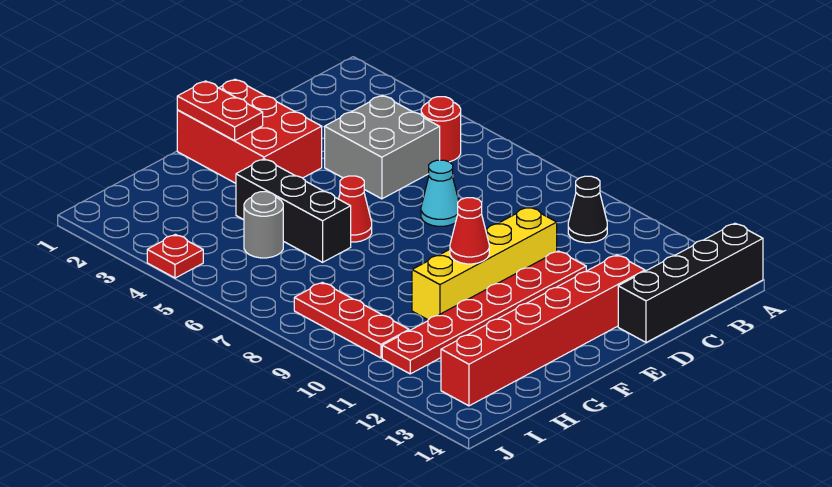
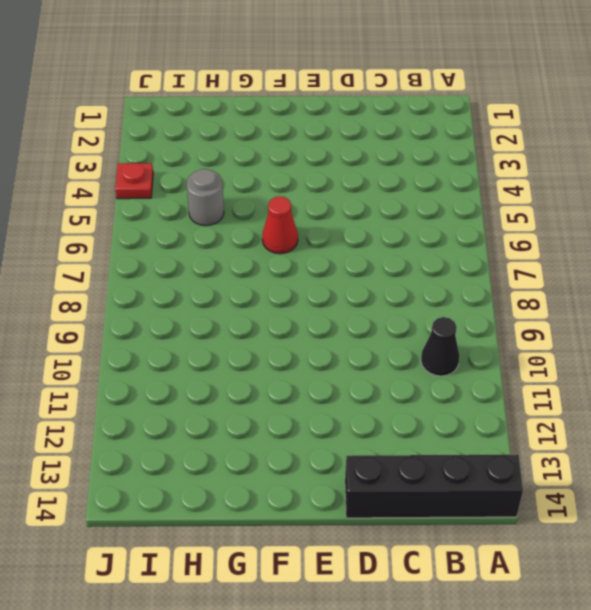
none -> red 1x1 round brick [421,97,461,162]
none -> grey 2x2 brick [325,95,440,199]
none -> cyan 1x1 cone [421,160,459,226]

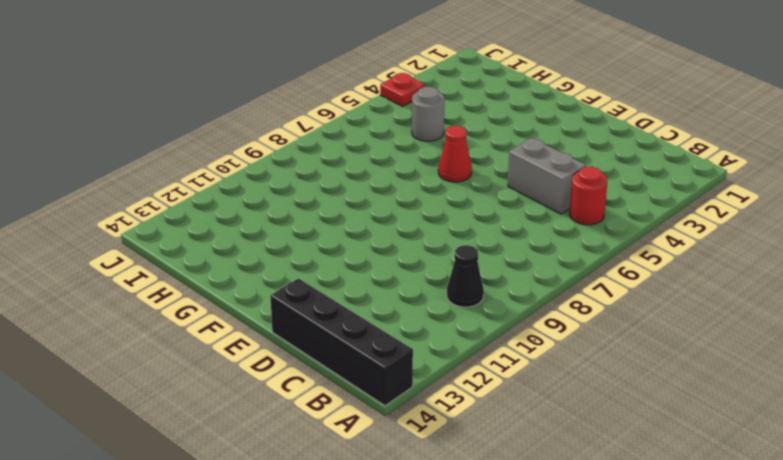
grey 1x2 brick [508,138,586,214] -> grey 2x2 brick [325,95,440,199]
none -> cyan 1x1 cone [421,160,459,226]
none -> yellow 1x4 brick [412,207,557,320]
none -> red 1x6 plate [382,251,586,374]

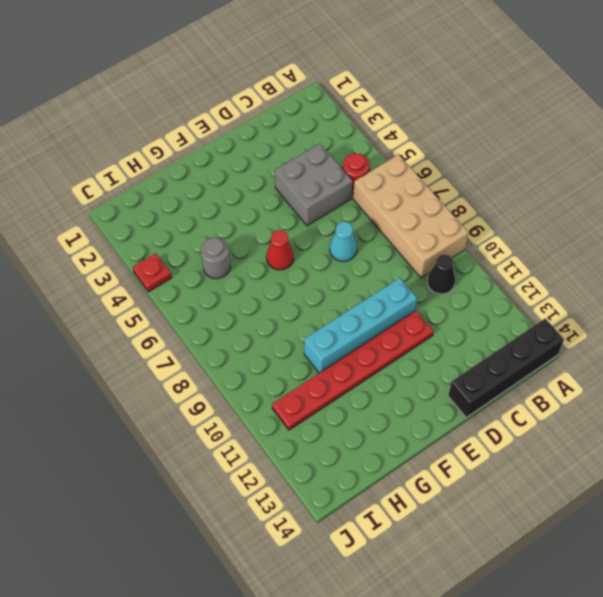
tan 2x4 brick [353,155,468,278] -> none
cyan 1x4 brick [304,278,417,373] -> yellow 1x4 brick [412,207,557,320]
none -> red 1x6 brick [441,255,645,406]
none -> red 2x3 brick [177,79,322,183]
none -> black 1x3 brick [236,159,351,262]

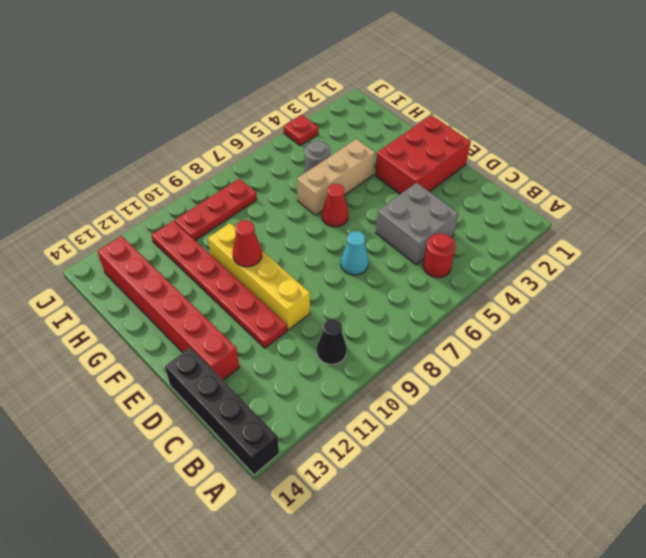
tan 1x3 brick [297,139,375,215] -> black 1x3 brick [236,159,351,262]
none -> red 1x2 plate [177,81,263,141]

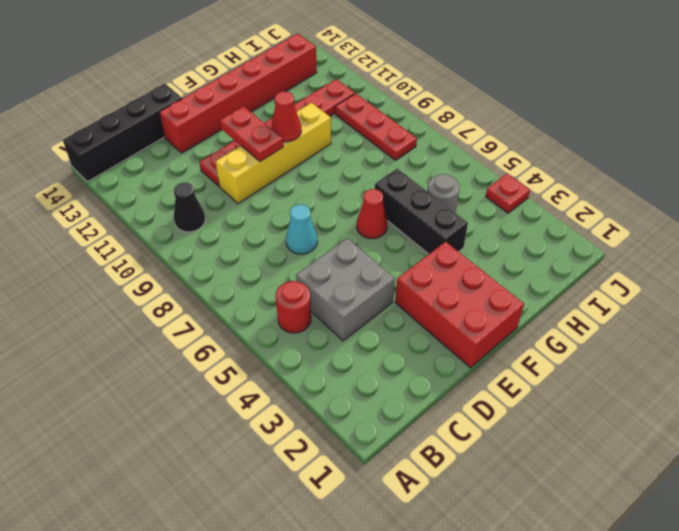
red 1x2 plate [220,106,283,162] -> red 1x2 plate moved to [177,81,263,141]

